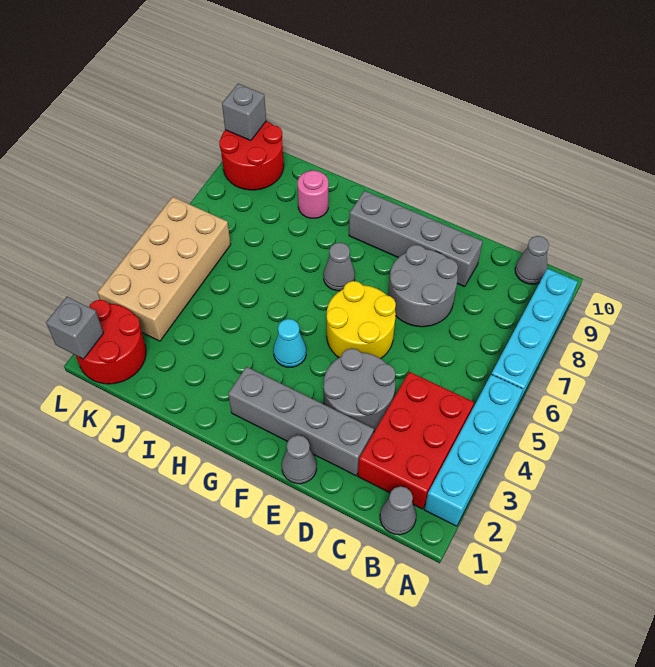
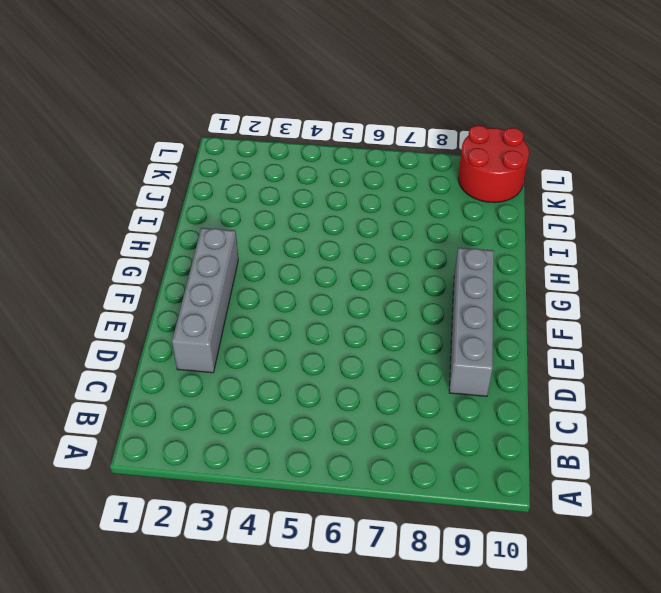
none -> cyan 1x4 brick [424,375,523,526]
none -> cyan 1x4 brick [491,268,578,405]
none -> grey 1x1 cone [380,486,416,535]

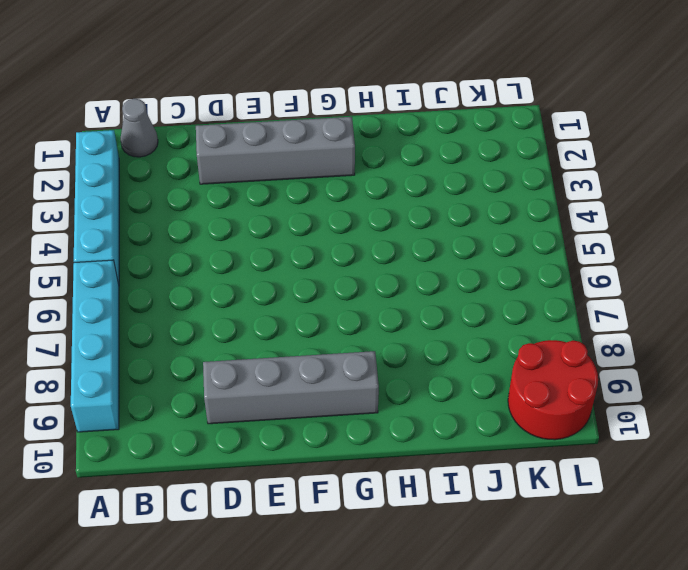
none -> red 2x3 brick [358,372,474,509]
none -> grey 1x1 cone [515,236,549,284]
none -> grey 2x2 round brick [323,349,396,432]

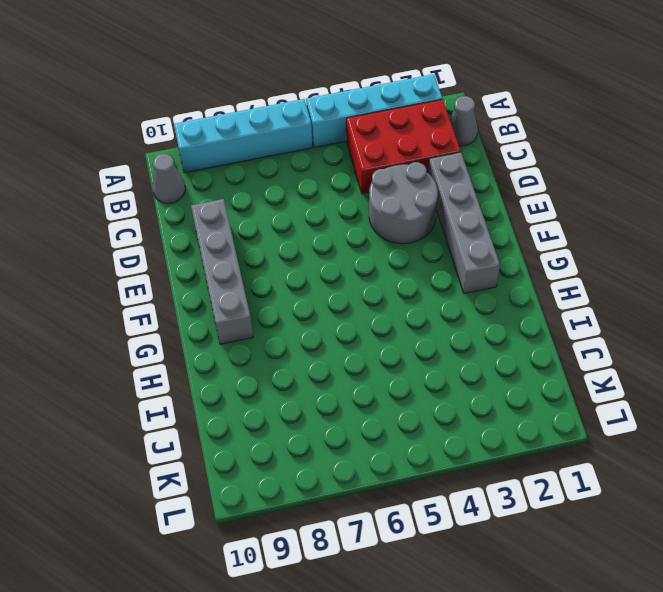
none -> grey 2x2 round brick [388,245,458,327]
none -> grey 1x1 cone [282,435,317,484]
none -> yellow 2x2 round brick [327,281,396,359]

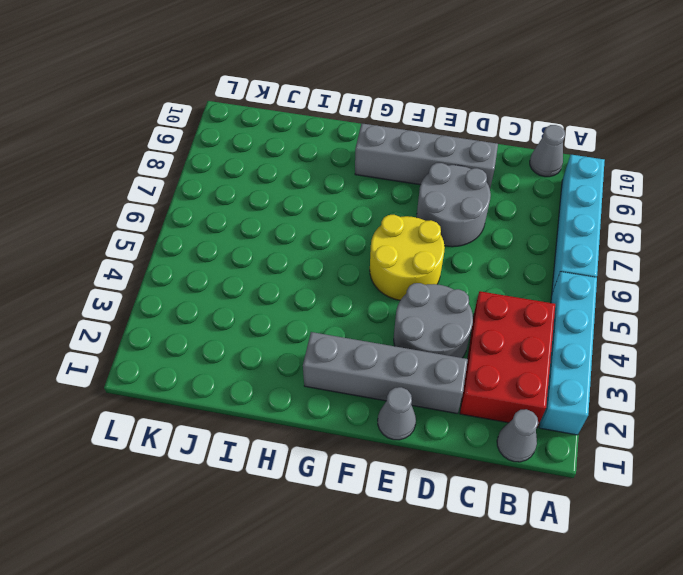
none -> cyan 1x1 cone [273,319,306,367]
none -> grey 1x1 cone [324,242,355,291]
none -> pink 1x1 round brick [298,171,328,218]

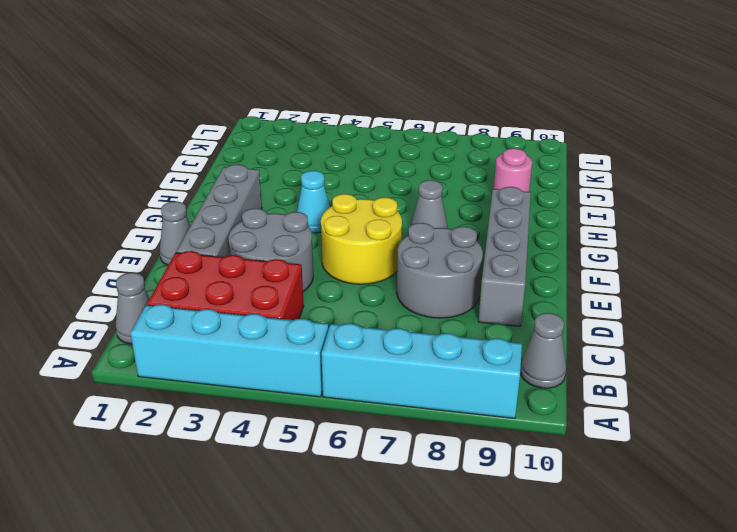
none -> red 2x2 round brick [75,300,146,384]
none -> tan 2x4 brick [98,197,231,341]
none -> red 2x2 round brick [219,121,284,190]

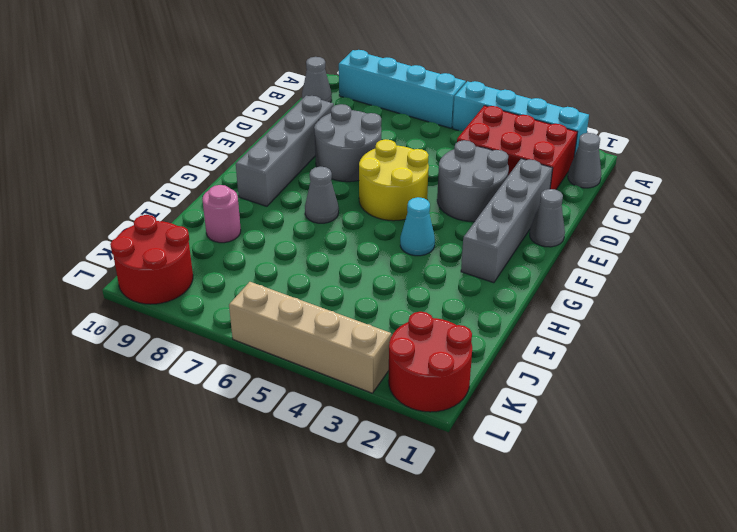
tan 1x4 brick [229,282,391,393] -> tan 2x4 brick [98,197,231,341]
none -> grey 1x1 brick [46,297,103,359]
none -> grey 1x1 brick [222,84,266,141]

